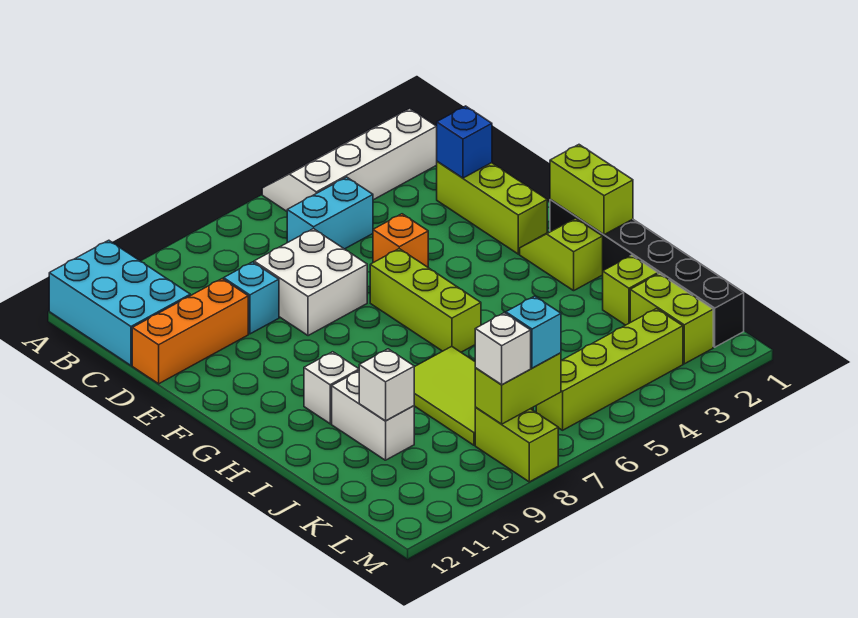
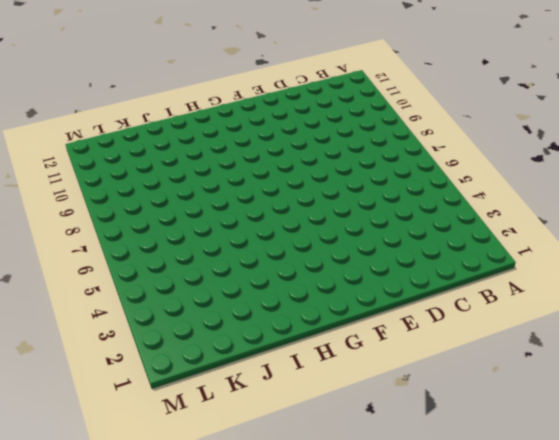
none -> white 2x4 slope [262,109,437,211]
none -> cyan 2x3 brick [49,240,190,365]
none -> cyan 1x2 brick [287,177,373,249]

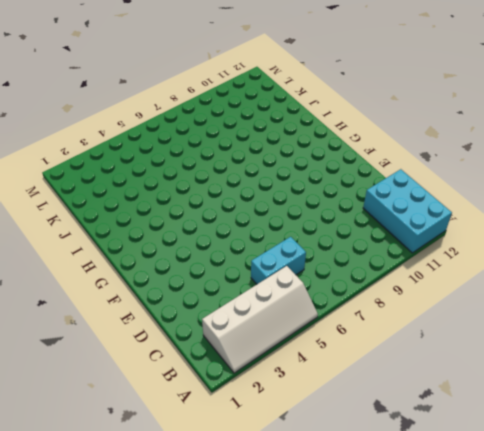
none -> lime 1x3 brick [437,162,547,254]
none -> white 2x2 brick [254,229,367,336]
none -> cyan 1x1 brick [224,262,279,334]

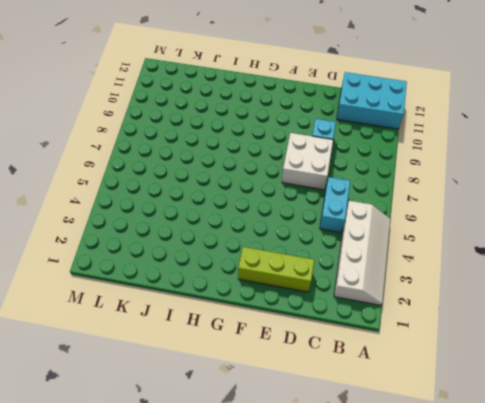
none -> orange 1x3 brick [132,279,248,384]
none -> orange 1x1 brick [373,214,428,267]
none -> lime 1x3 brick [370,249,481,352]

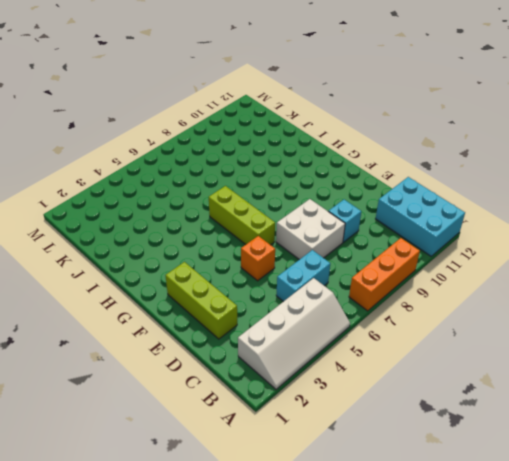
orange 1x3 brick [349,238,420,311] -> orange 1x3 brick moved to [132,279,248,384]
none -> black 1x6 brick [550,200,744,347]
none -> lime 1x2 slope [520,218,603,291]
none -> white 1x1 brick [304,352,359,424]

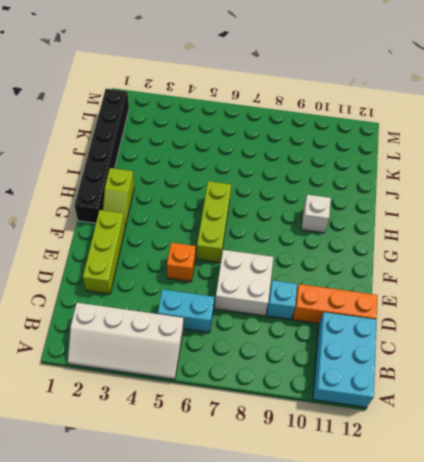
none -> lime 2x3 tile [414,346,533,445]
none -> white 1x2 brick [332,371,414,460]
none -> lime 1x1 brick [603,255,658,325]

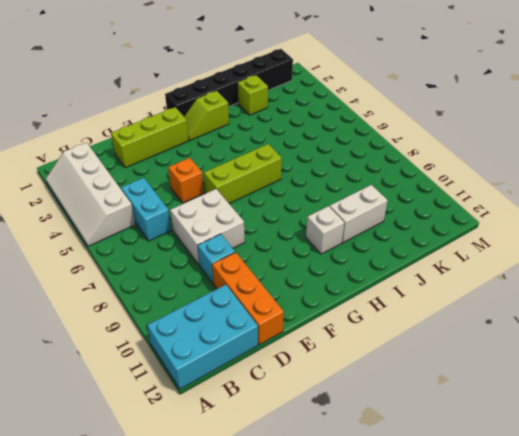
none -> lime 2x3 tile [414,346,533,445]
none -> lime 1x2 brick [630,274,713,364]
none -> lime 1x4 brick [536,309,683,430]

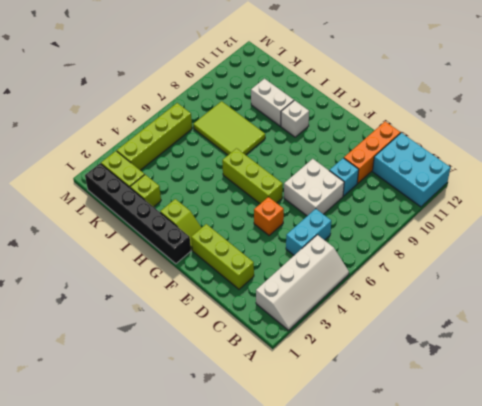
none -> lime 1x2 brick [475,408,558,482]
none -> blue 1x1 brick [437,106,492,178]
none -> lime 1x2 brick [550,145,633,235]

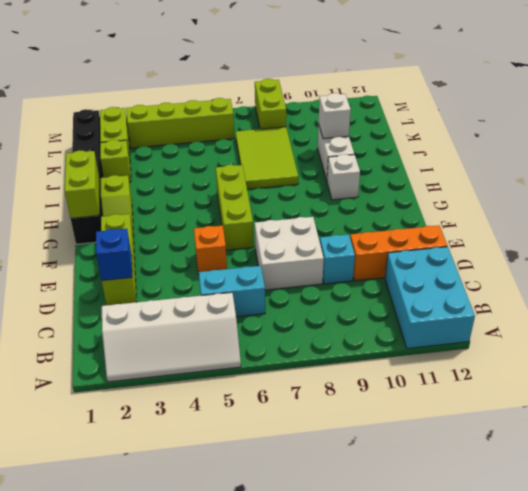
none -> lime 1x2 brick [475,353,561,424]
none -> cyan 1x1 brick [506,296,561,368]
none -> white 1x1 brick [475,313,531,385]

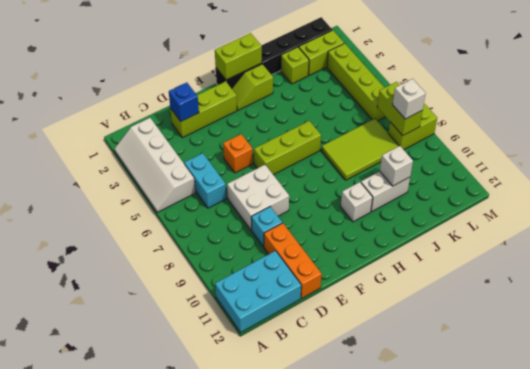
none -> cyan 1x1 brick [506,296,561,368]

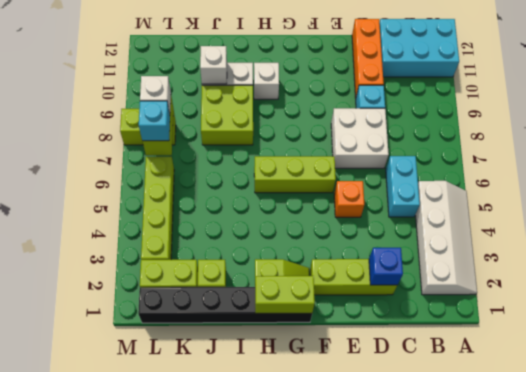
lime 2x2 brick [201,85,253,145] -> lime 2x3 tile [414,346,533,445]

